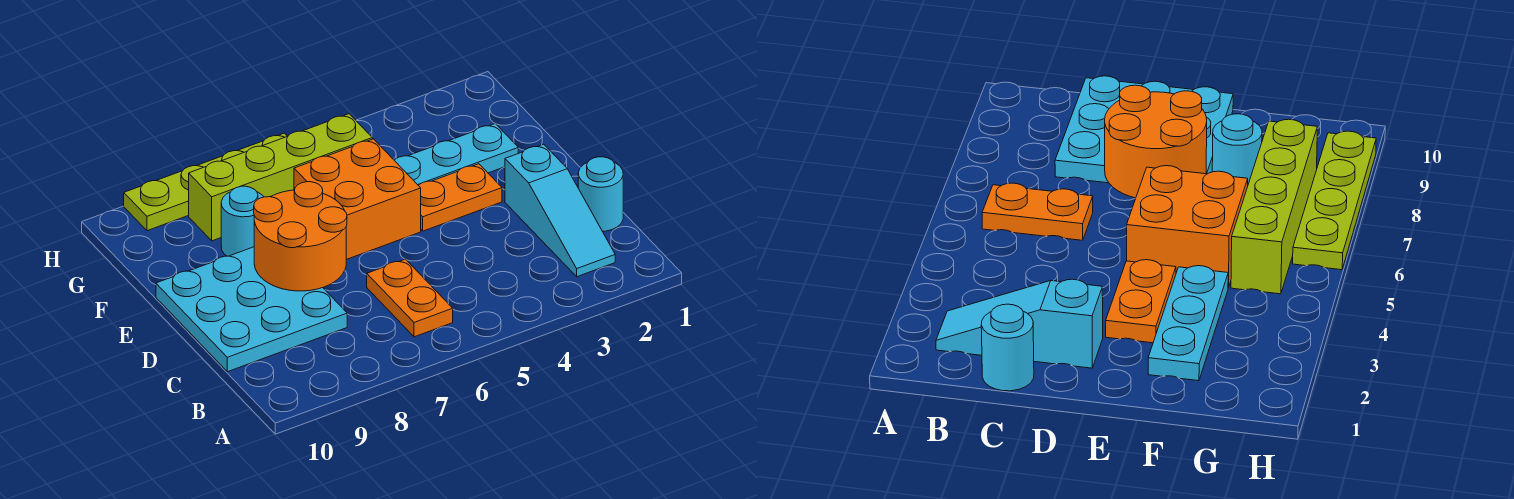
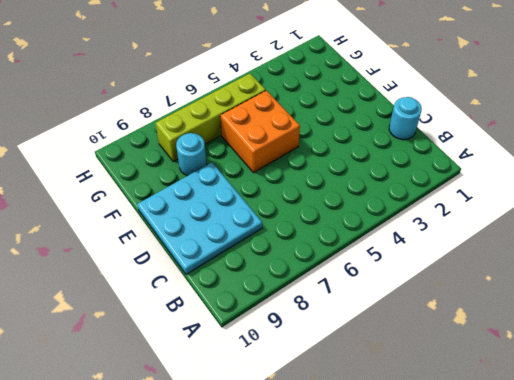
none -> cyan 1x3 slope [505,144,615,277]
none -> orange 1x2 plate [367,259,453,337]

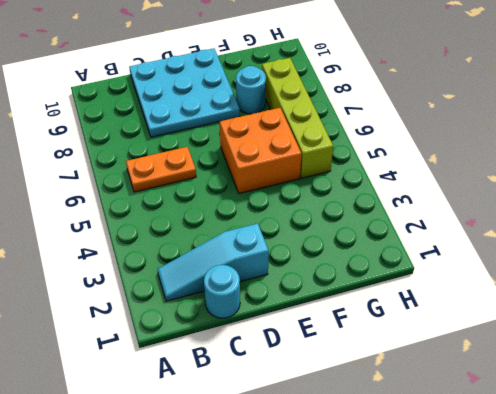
none -> orange 1x2 plate [419,164,502,231]
none -> cyan 1x3 plate [394,124,518,186]

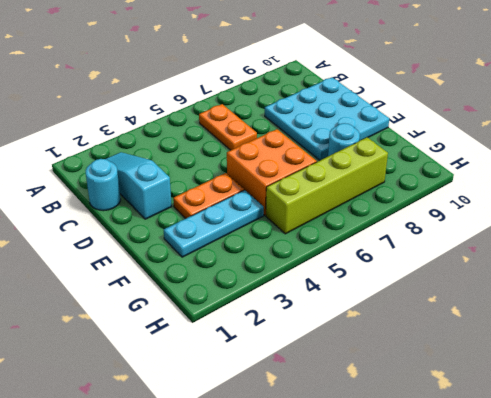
none -> lime 1x4 plate [124,133,287,231]
none -> orange 2x2 round brick [254,182,347,291]

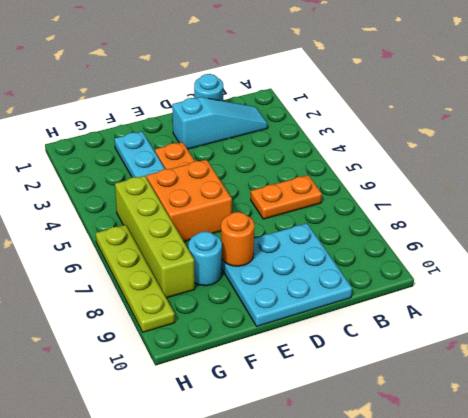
orange 1x1 round brick [221,212,254,266] -> orange 2x2 round brick [254,182,347,291]

